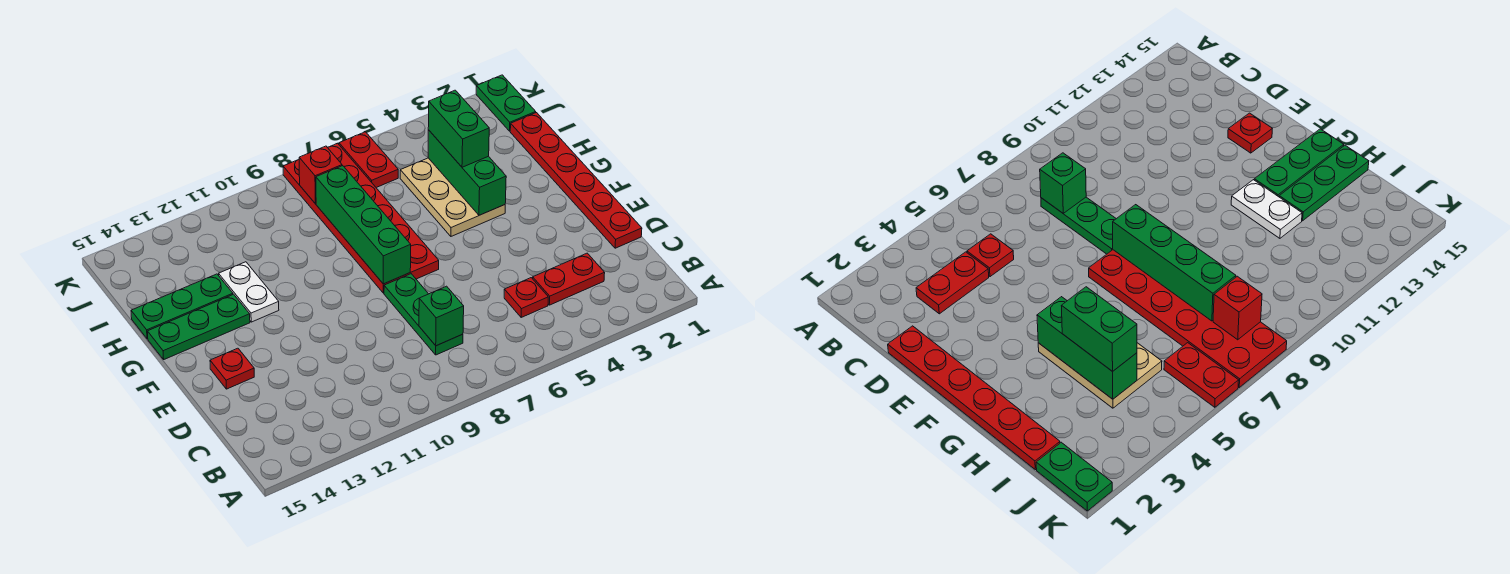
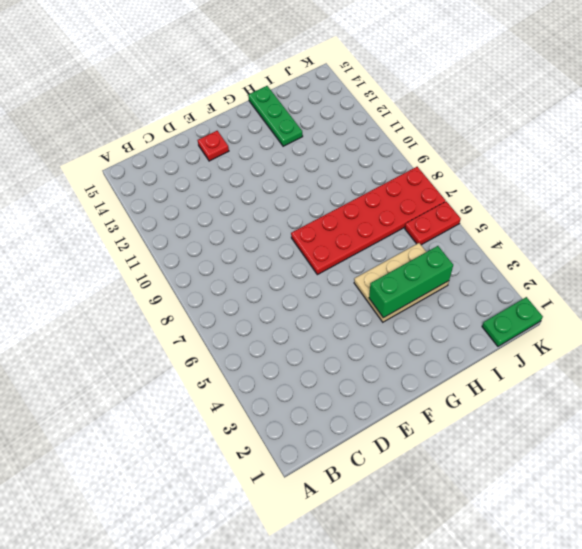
none -> red 1x2 plate [533,253,605,305]
none -> red 1x1 plate [504,278,548,317]
none -> green 1x3 plate [384,274,463,355]

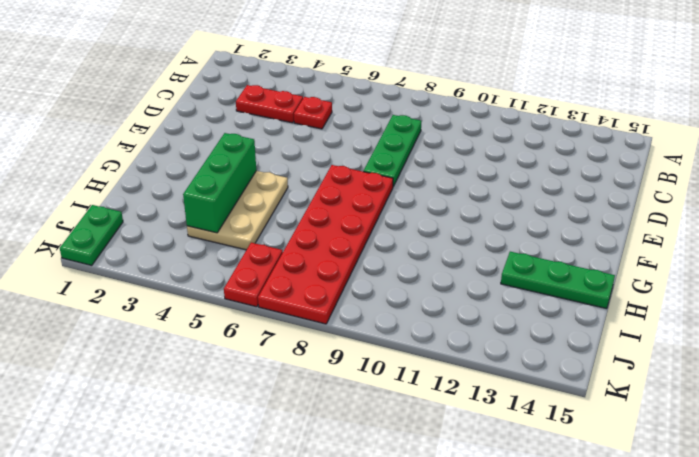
none -> red 1x6 plate [510,113,642,248]
none -> red 1x1 plate [210,348,254,389]
none -> white 1x2 plate [219,262,279,322]

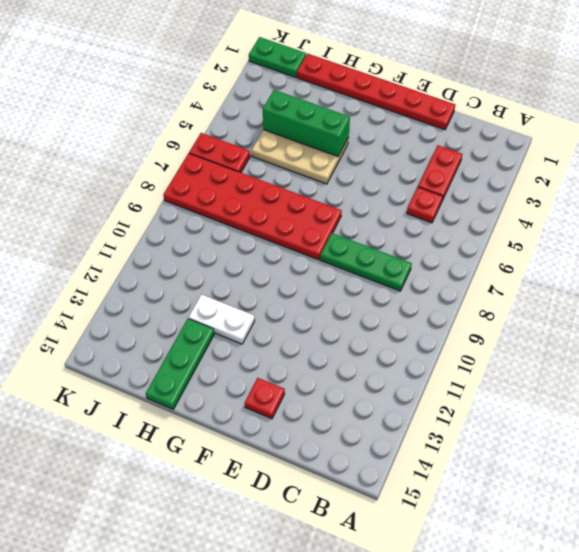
none -> green 1x3 plate [147,294,250,359]
none -> green 1x1 brick [419,286,464,346]
none -> green 1x4 brick [316,166,411,284]

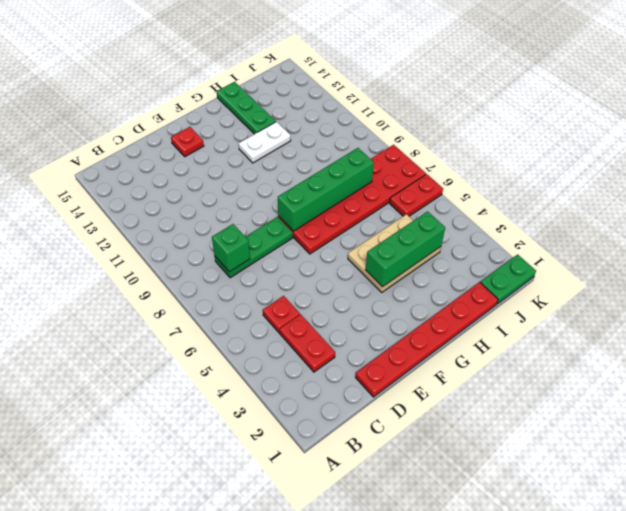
none -> green 1x3 plate [147,294,250,359]
none -> red 1x1 brick [299,146,342,204]
none -> green 1x2 brick [428,90,489,167]

